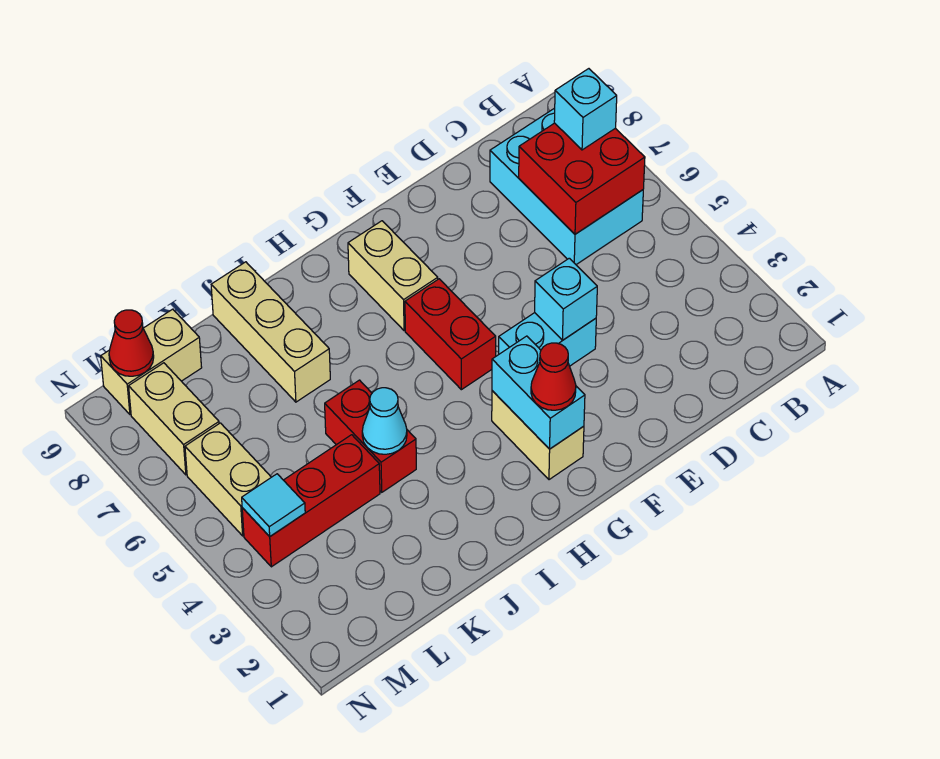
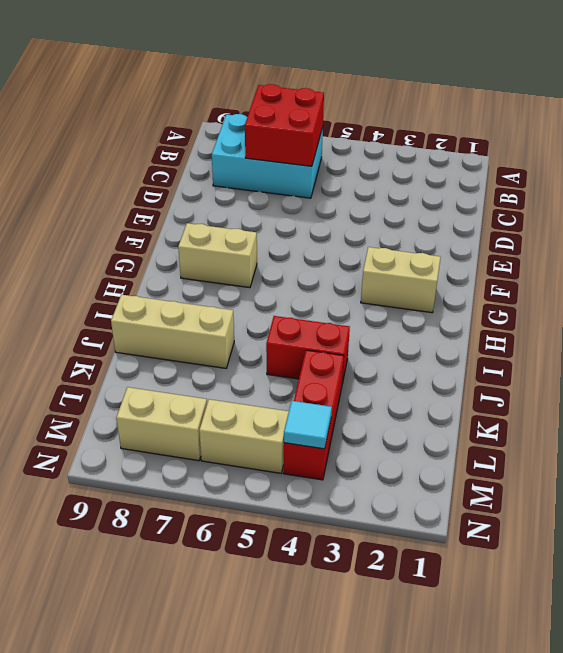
none -> cyan 1x2 brick [499,313,596,366]
none -> red 1x2 brick [405,279,496,390]
none -> tan 1x2 brick [101,309,202,415]

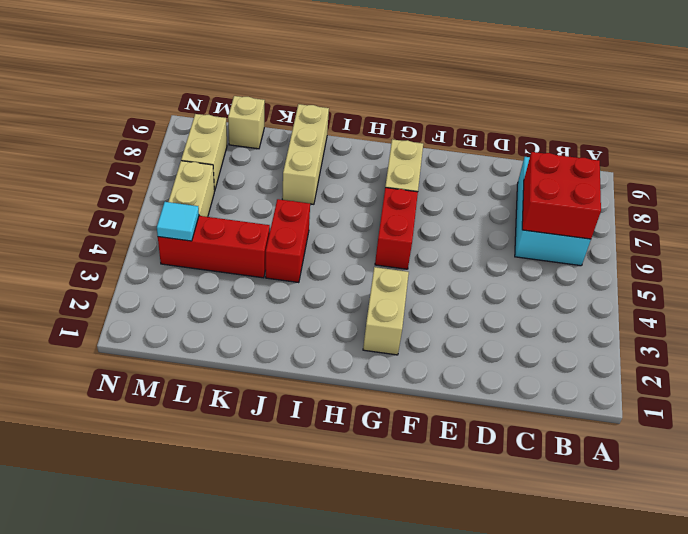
tan 1x1 brick [228,96,265,149] -> tan 1x2 brick [101,309,202,415]
none -> cyan 1x2 brick [499,313,596,366]
none -> cyan 1x1 brick [535,258,597,340]
none -> cyan 1x2 brick [492,336,585,449]

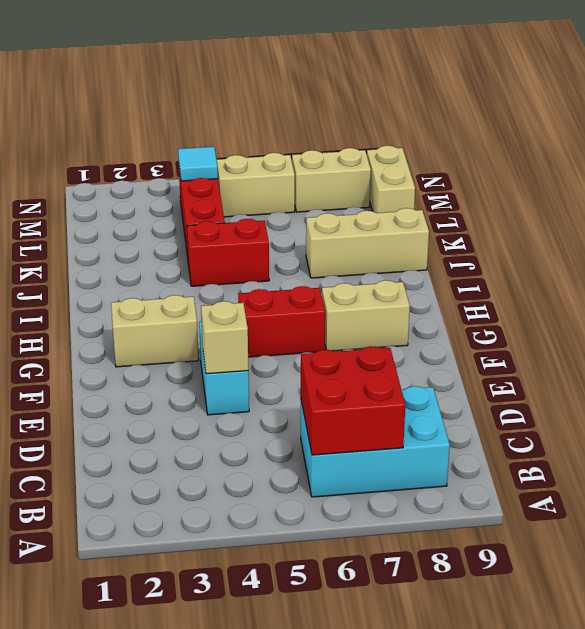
tan 1x1 brick [201,301,248,374] -> cyan 1x1 brick [535,258,597,340]
none -> cyan 1x2 brick [492,336,585,449]
none -> cyan 1x1 cone [362,388,407,454]
none -> red 1x1 cone [109,310,154,376]

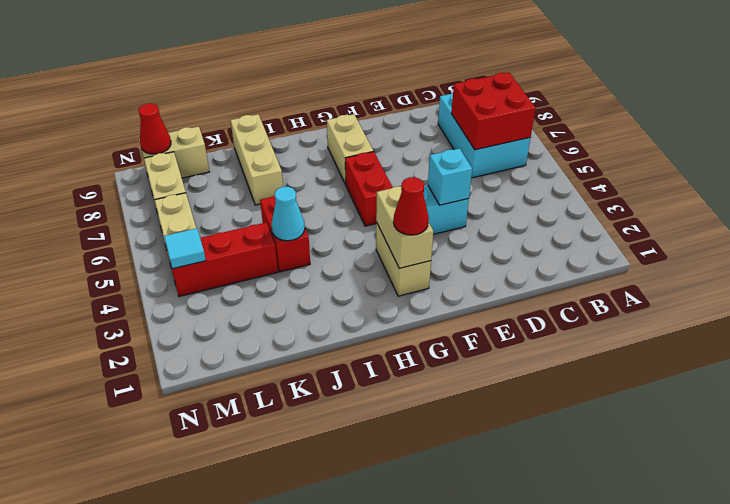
tan 1x2 brick [376,186,433,268] -> cyan 1x2 brick [492,336,585,449]
none -> cyan 1x1 brick [554,69,617,150]

